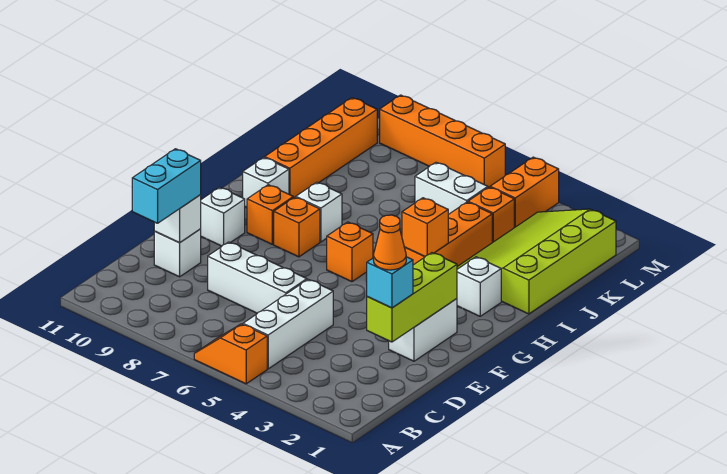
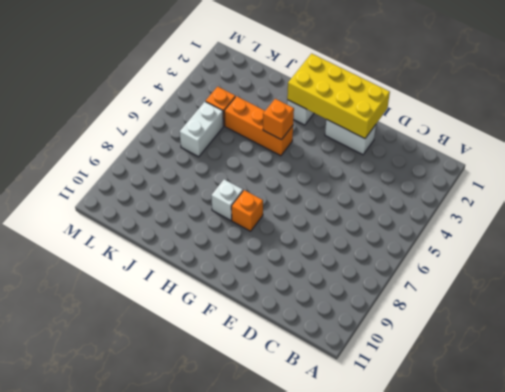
yellow 2x4 brick [287,54,390,139] -> lime 1x3 brick [367,253,457,342]
none -> orange 1x2 slope [194,324,267,384]
none -> white 1x3 brick [243,279,333,369]
none -> white 1x3 brick [208,242,307,313]

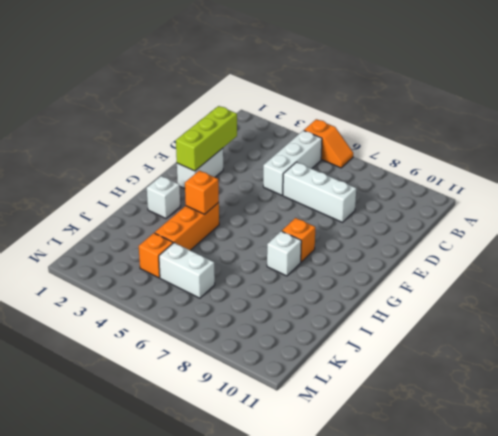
none -> white 1x1 brick [154,229,201,277]
none -> white 1x1 brick [201,187,245,246]
none -> orange 1x1 brick [327,222,373,282]

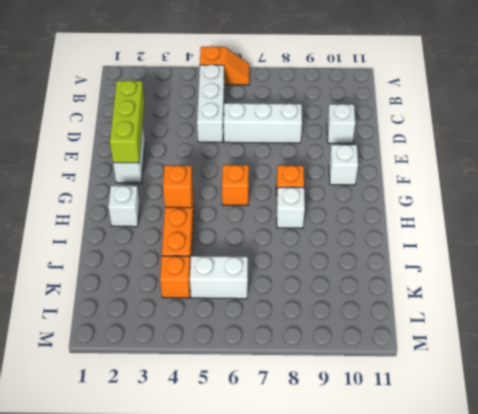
none -> orange 1x1 brick [247,185,293,244]
none -> white 1x1 brick [243,157,289,207]
none -> lime 3x4 slope [457,209,616,314]

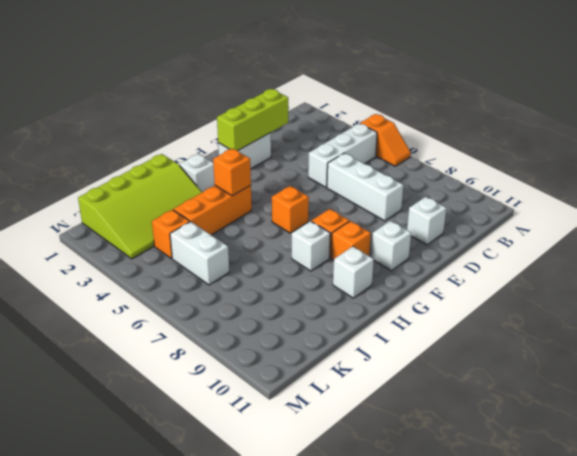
none -> orange 1x4 brick [265,98,377,198]
none -> orange 1x2 brick [490,157,559,228]
none -> orange 1x4 brick [380,95,505,187]

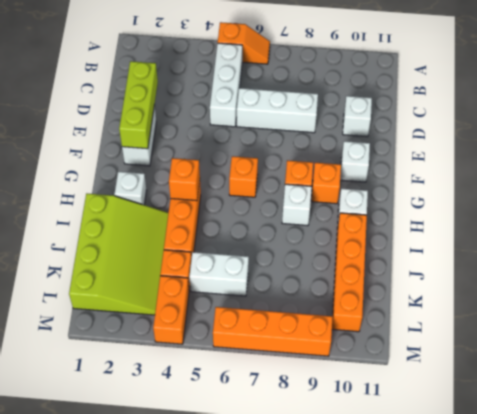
none -> white 1x1 brick [154,195,201,243]
none -> cyan 1x2 brick [132,149,201,223]
none -> cyan 1x1 brick [367,257,413,308]

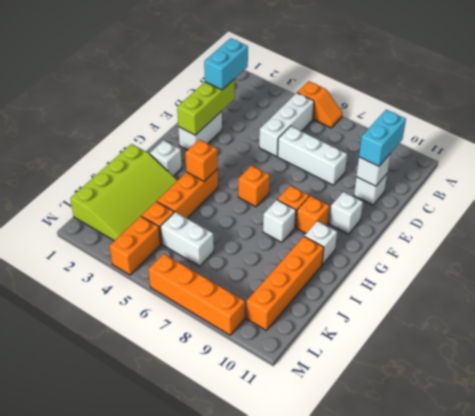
cyan 1x2 brick [204,38,248,90] -> cyan 1x1 brick [367,257,413,308]
none -> orange 1x1 cone [373,215,406,270]

